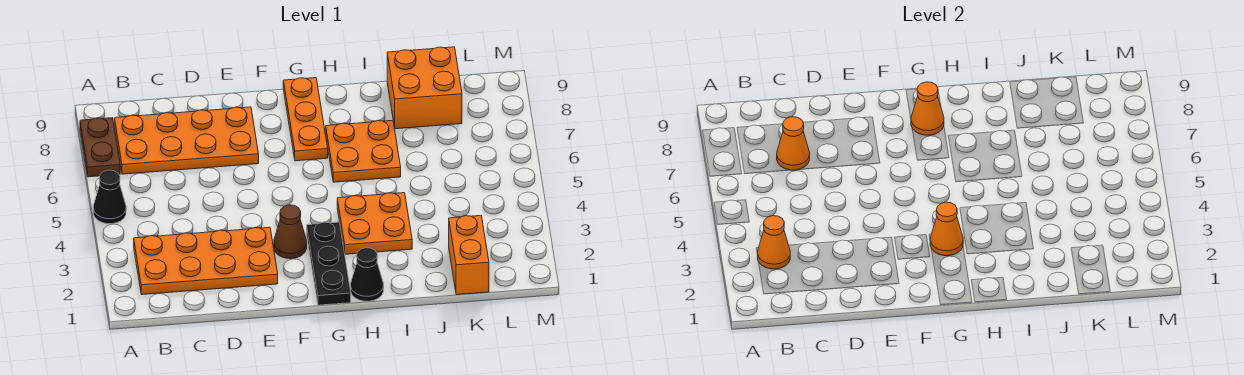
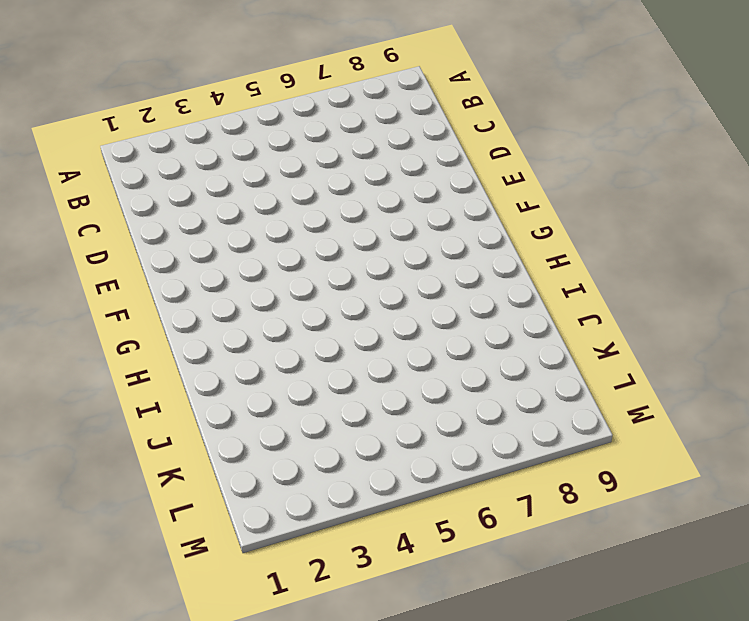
none -> black 1x1 cone [93,170,126,224]
none -> brown 1x2 plate [80,118,120,177]
none -> orange 2x4 plate [134,227,278,295]

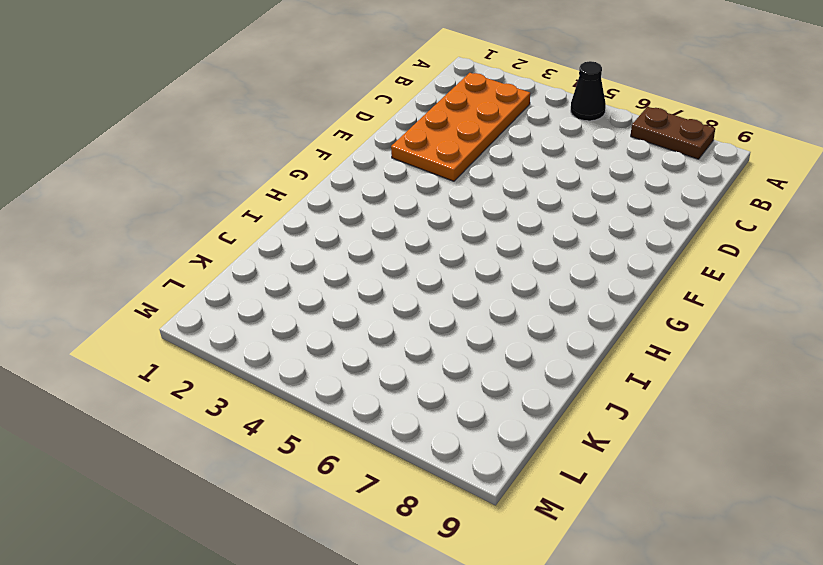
none -> orange 2x4 plate [115,107,259,174]
none -> brown 1x1 cone [274,205,307,259]
none -> black 1x3 plate [307,222,351,305]

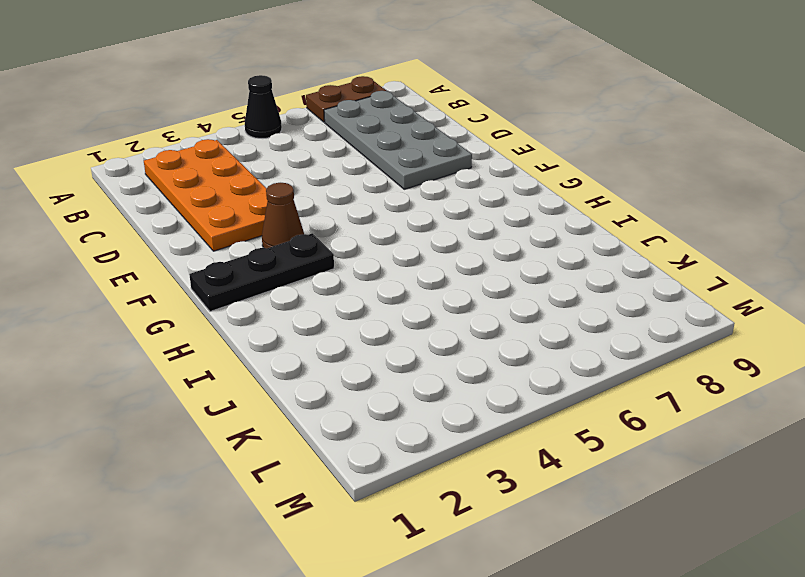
grey 2x4 plate [324,91,472,189] -> orange 2x4 plate [115,107,259,174]
none -> orange 1x3 plate [283,78,328,161]
none -> black 1x1 cone [351,248,384,301]
none -> orange 2x2 plate [337,193,412,254]

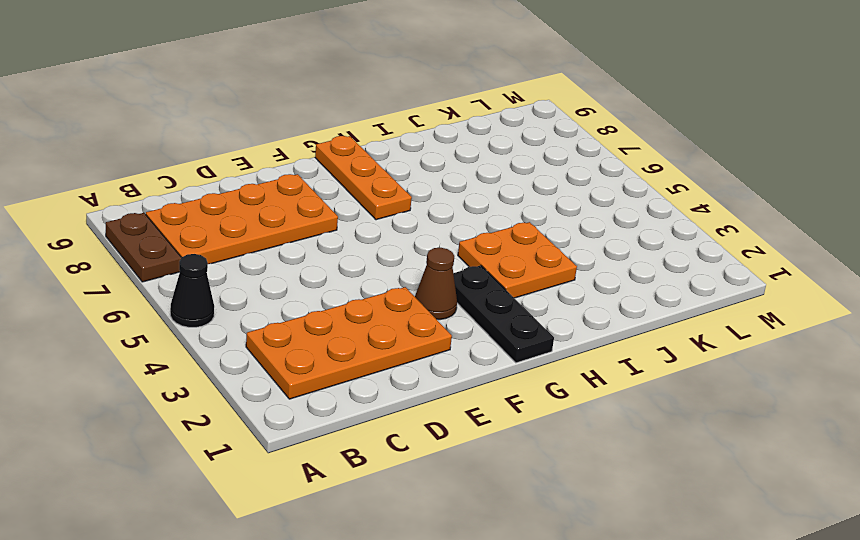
none -> black 1x1 cone [351,248,384,301]
none -> orange 2x2 plate [326,120,401,182]
none -> orange 2x2 brick [387,47,462,129]

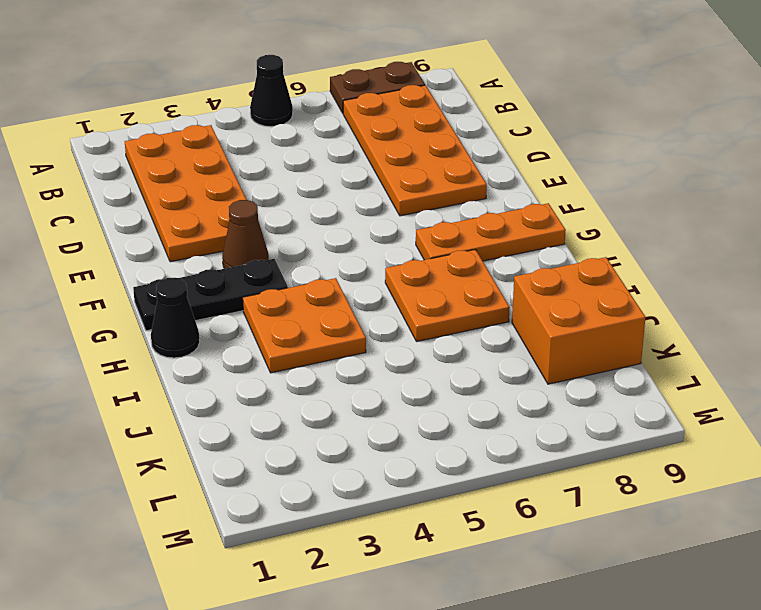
none -> orange 1x2 brick [449,216,489,295]
none -> orange 1x1 cone [758,216,790,269]
none -> orange 1x1 cone [777,117,810,170]

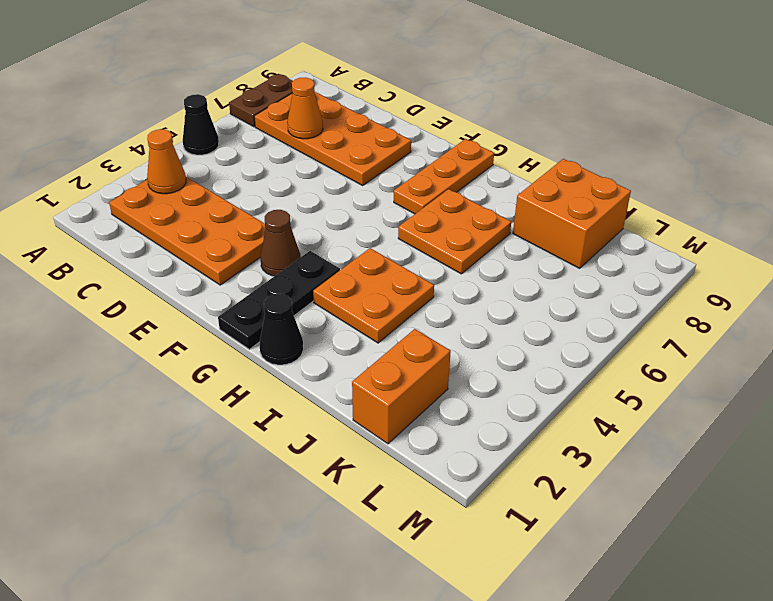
none -> orange 1x1 cone [930,202,963,256]
none -> orange 1x1 cone [911,82,944,135]

